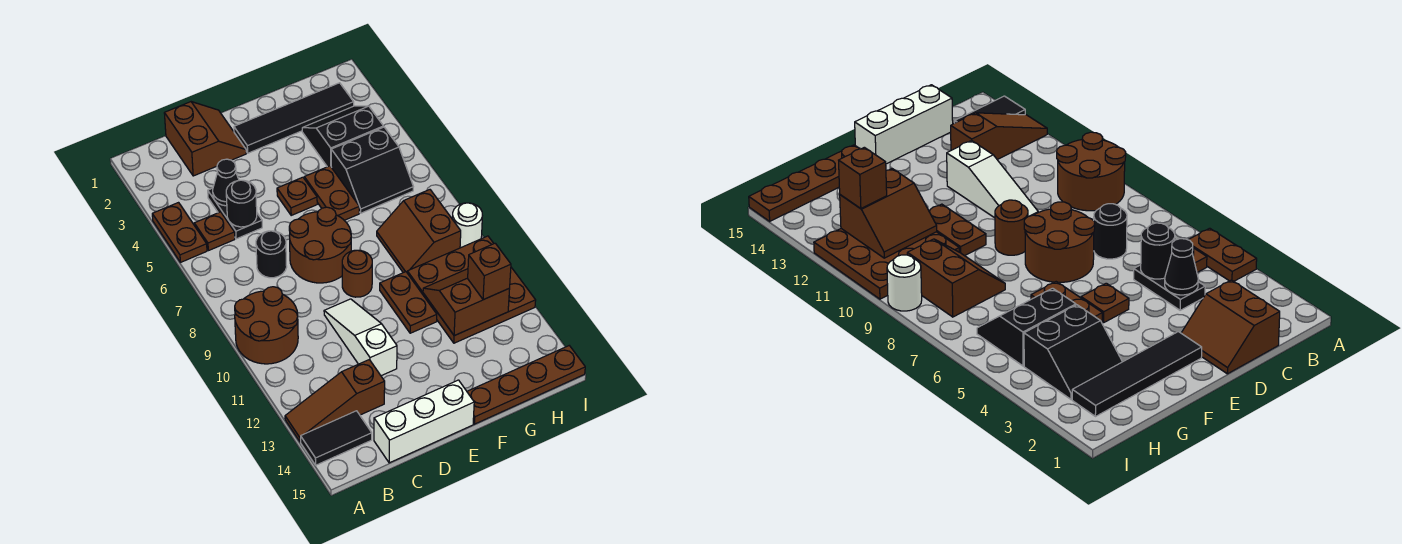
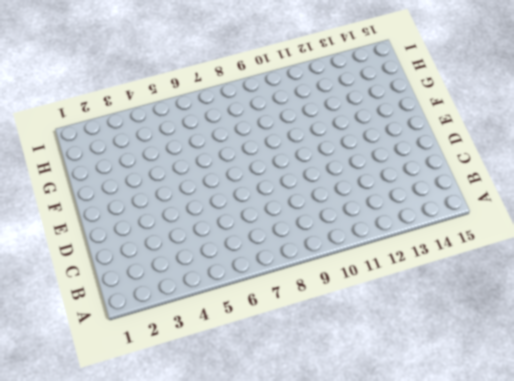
none -> brown 1x2 plate [152,203,207,262]
none -> brown 2x2 round brick [235,287,298,364]
none -> brown 1x3 slope [285,360,385,442]

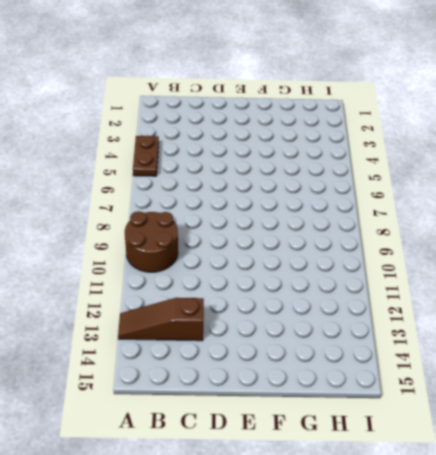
none -> black 1x2 tile [301,411,372,465]
none -> brown 1x1 plate [194,212,235,251]
none -> brown 2x2 slope [164,102,246,176]

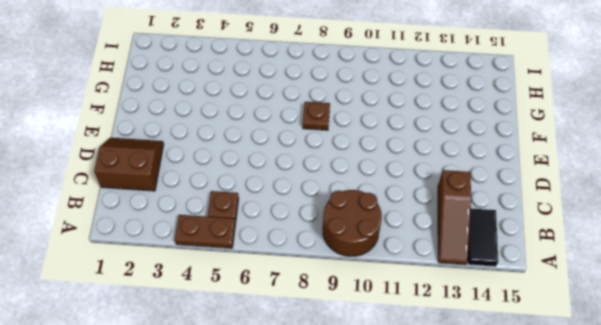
brown 1x1 plate [303,102,330,130] -> brown 1x1 plate moved to [277,177,317,215]
none -> black 1x2 plate [208,188,262,239]
none -> black 1x1 round brick [256,231,287,278]
none -> white 1x3 brick [374,380,474,463]

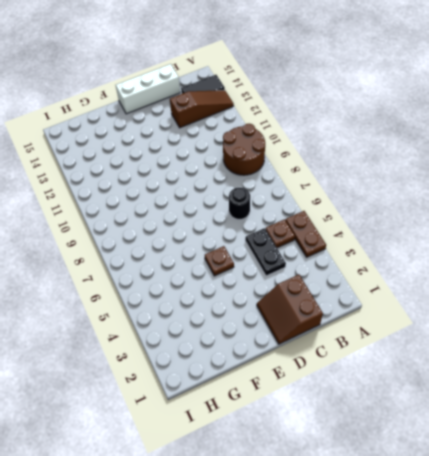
none -> brown 2x2 round brick [289,207,351,283]
none -> white 1x3 slope [324,299,397,376]
none -> black 1x4 tile [234,83,354,153]

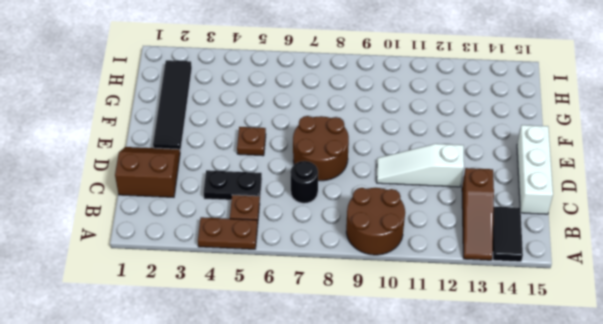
none -> brown 1x1 round brick [342,250,372,297]
none -> brown 1x2 plate [304,166,359,220]
none -> brown 1x2 plate [380,272,437,333]

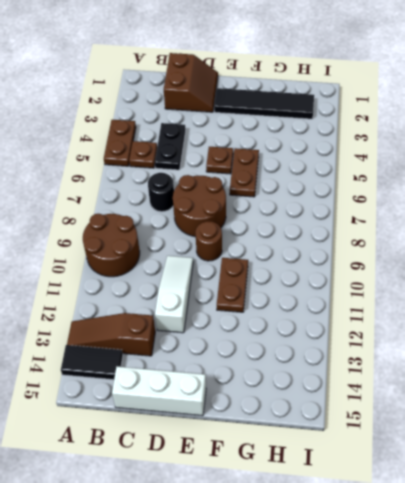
none -> brown 1x4 plate [467,346,585,424]
none -> black 2x2 slope [302,106,383,167]
none -> black 2x2 slope [331,127,413,213]

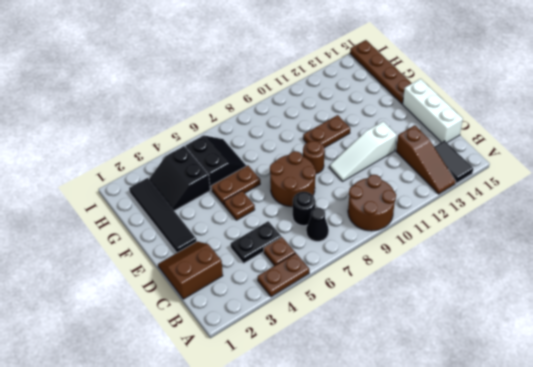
black 1x1 cone [306,208,329,241] -> black 1x1 cone moved to [213,159,239,206]
none -> brown 2x2 slope [377,190,461,273]
none -> brown 3x3 plate [407,236,536,343]
none -> white 1x1 round brick [452,203,482,248]

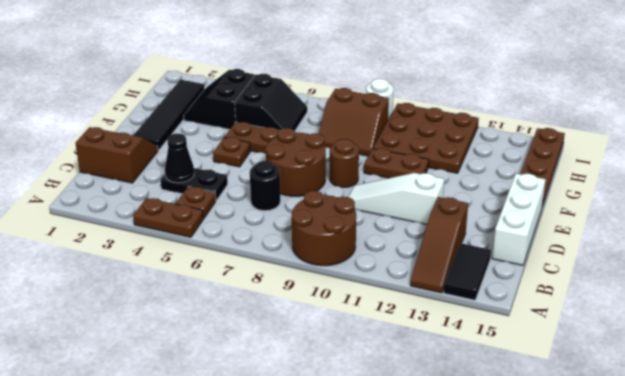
none -> black 1x1 round brick [226,180,257,227]
none -> brown 2x2 slope [423,269,510,336]
none -> brown 1x1 brick [468,243,511,300]

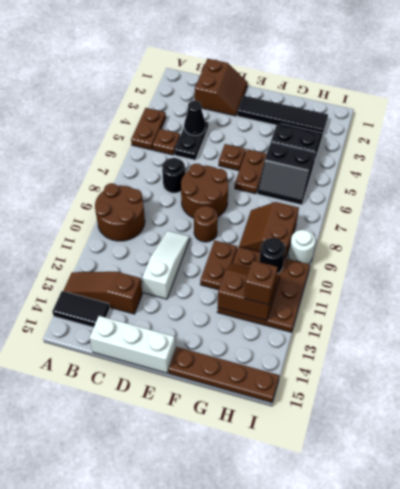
black 1x1 round brick [259,238,285,274] -> black 1x1 round brick moved to [226,180,257,227]

